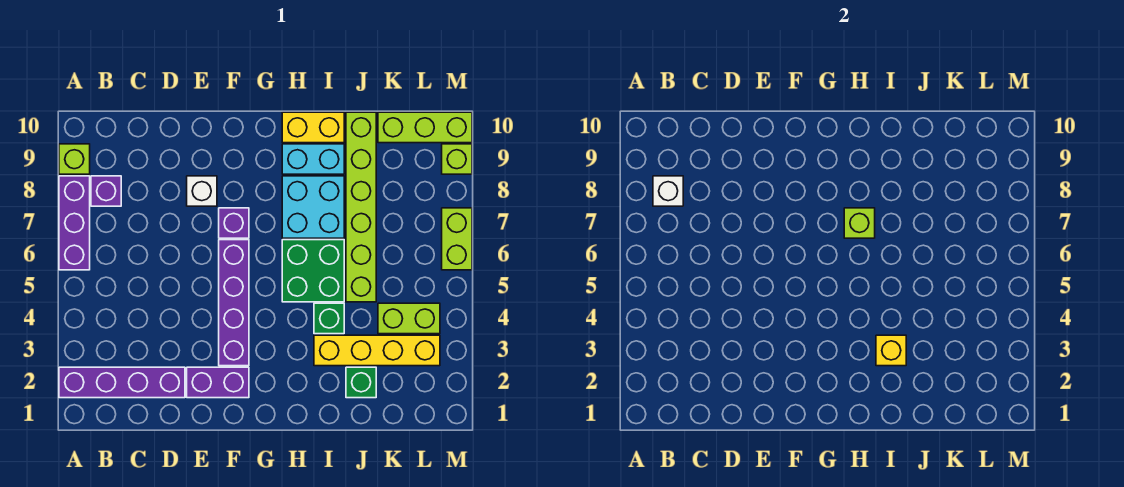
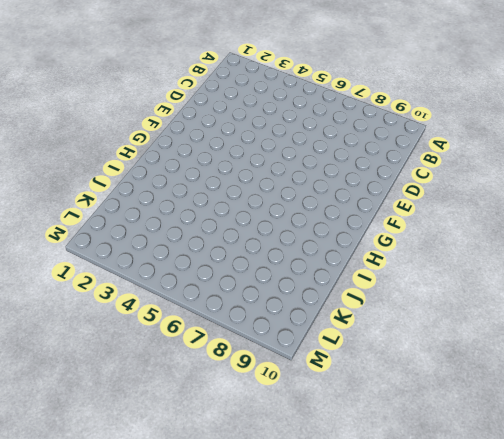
none -> purple 1x4 brick [59,367,185,398]
none -> purple 1x3 brick [59,176,90,270]
none -> lime 1x1 brick [59,144,90,174]

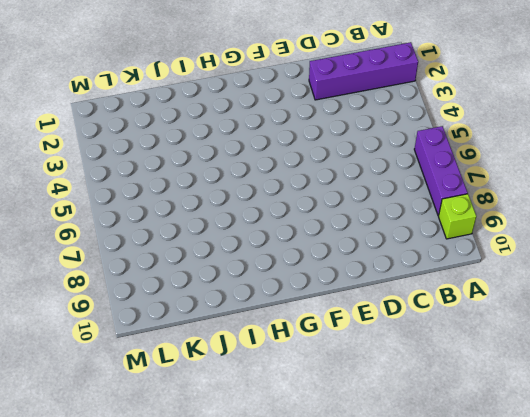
none -> purple 1x1 brick [91,176,121,206]
none -> purple 1x2 brick [187,367,249,398]
none -> white 1x1 brick [187,176,217,206]

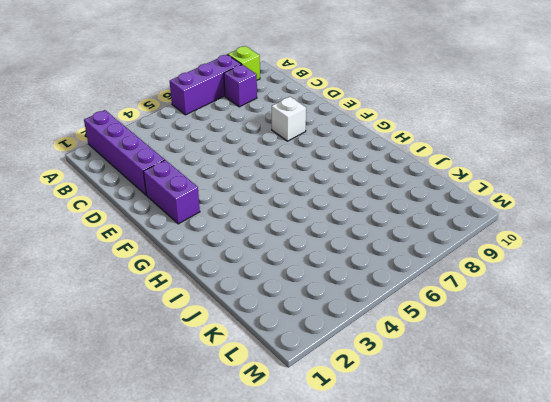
none -> purple 1x4 brick [219,240,249,366]
none -> purple 1x1 brick [219,208,249,238]
none -> green 2x2 brick [282,240,344,302]

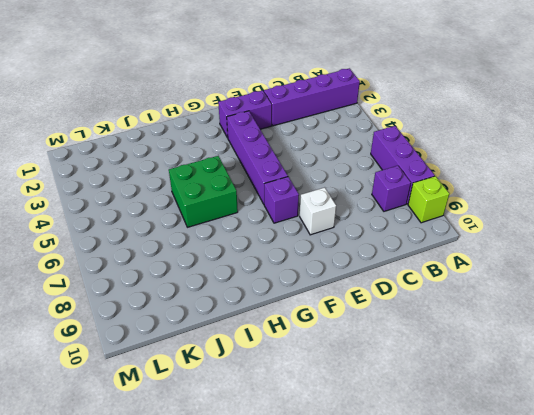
none -> cyan 2x2 brick [282,176,344,238]
none -> cyan 1x2 brick [282,144,344,174]
none -> yellow 1x2 brick [282,112,344,143]

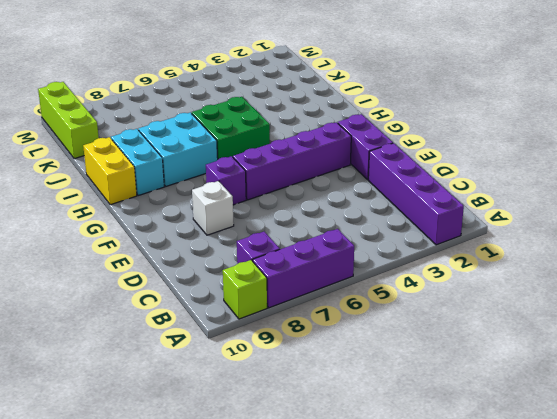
none -> yellow 1x4 brick [314,335,440,366]
none -> green 1x1 brick [314,303,344,334]
none -> green 1x1 brick [346,367,376,398]

